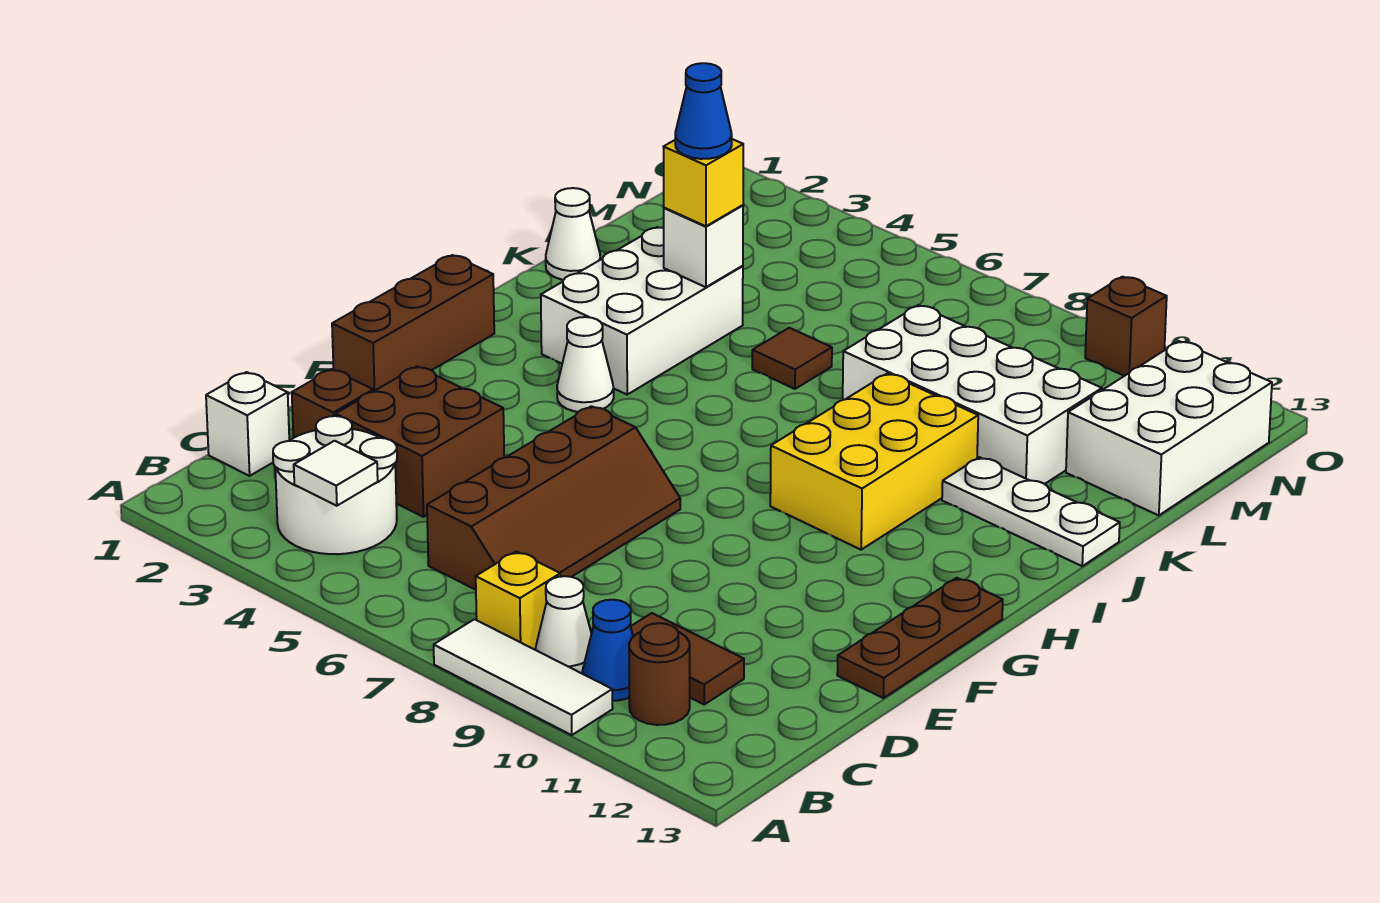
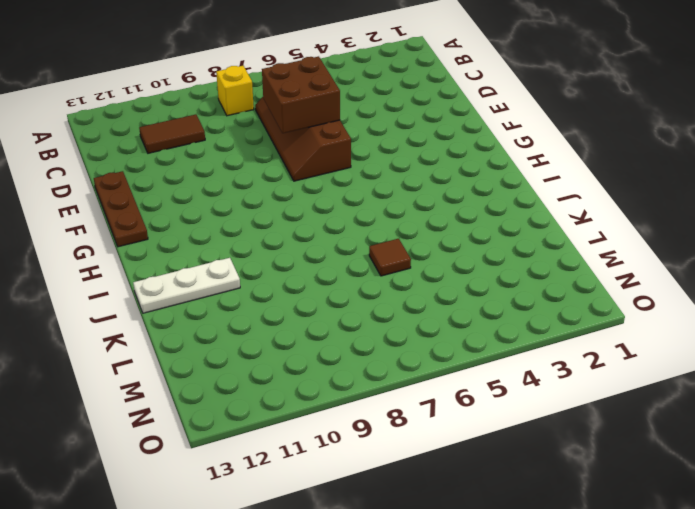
brown 2x2 brick [262,56,340,133] -> brown 2x2 brick moved to [336,367,504,517]
none -> white 1x3 tile [434,619,613,735]
none -> white 2x2 round brick [273,416,397,554]
none -> white 1x1 cone [536,576,591,673]

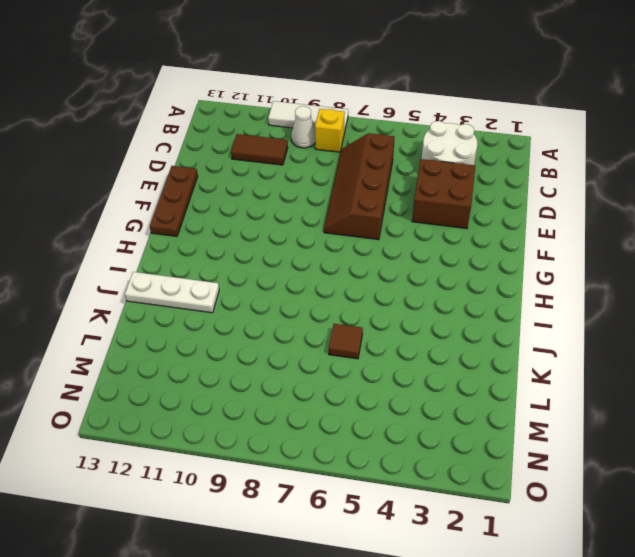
none -> blue 1x1 cone [582,600,633,701]
none -> brown 1x1 round brick [629,623,690,725]
none -> white 1x1 brick [206,372,289,476]

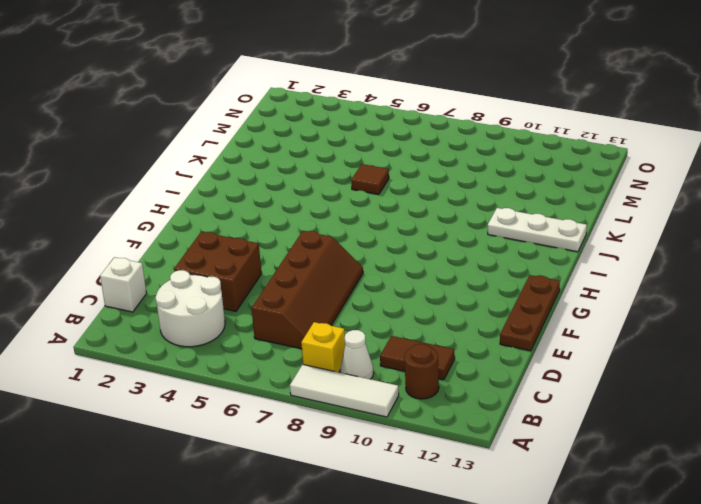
none -> blue 1x1 cone [582,600,633,701]
none -> brown 1x1 brick [292,369,373,438]
none -> brown 1x3 brick [332,255,494,391]

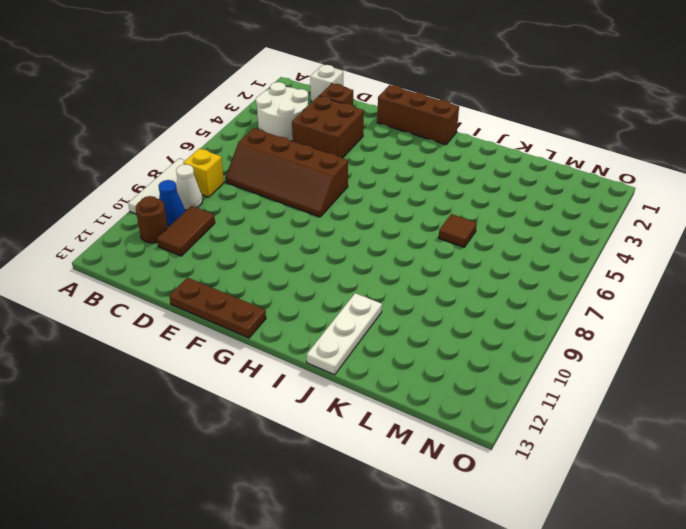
none -> white 1x1 cone [557,317,614,412]
none -> yellow 2x3 brick [770,373,978,550]
none -> white 2x3 brick [541,227,743,394]

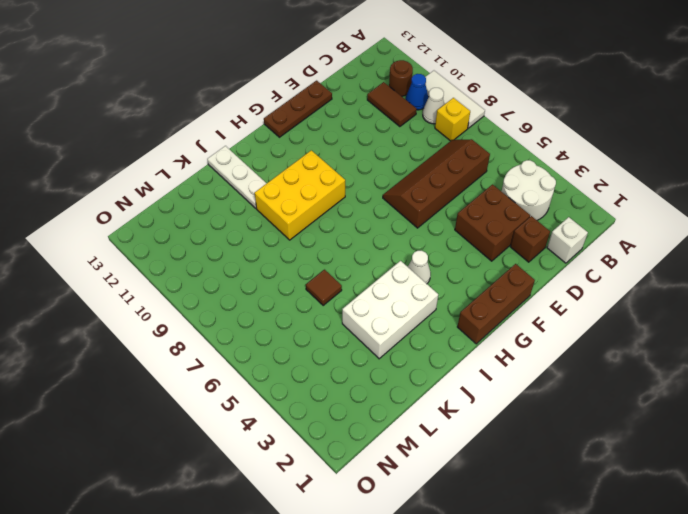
none -> white 1x1 cone [546,188,600,280]
none -> white 2x4 brick [843,305,1102,484]
none -> white 2x3 brick [1066,341,1272,515]

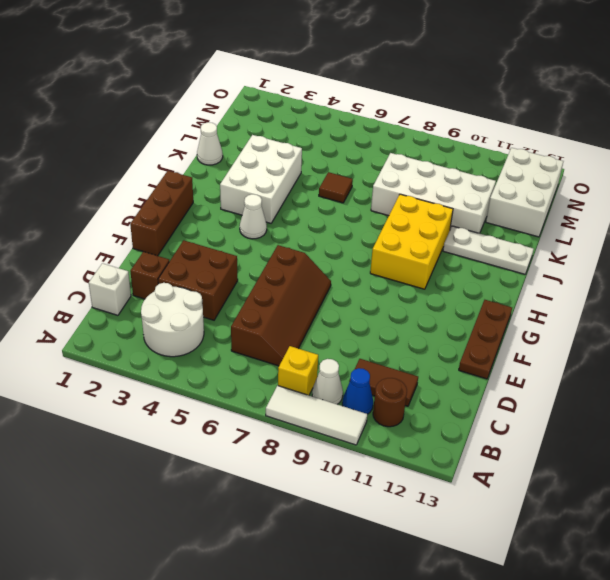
none -> brown 1x1 brick [1085,277,1167,376]
none -> white 1x1 tile [294,441,378,506]
none -> white 1x1 brick [664,205,743,287]

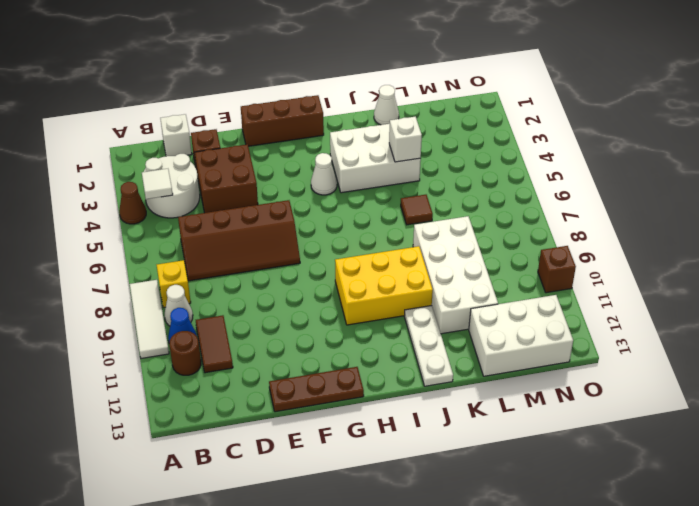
brown 1x1 cone [119,182,146,224] -> none
none -> yellow 1x1 brick [663,139,743,226]
none -> blue 1x1 cone [675,63,732,159]

